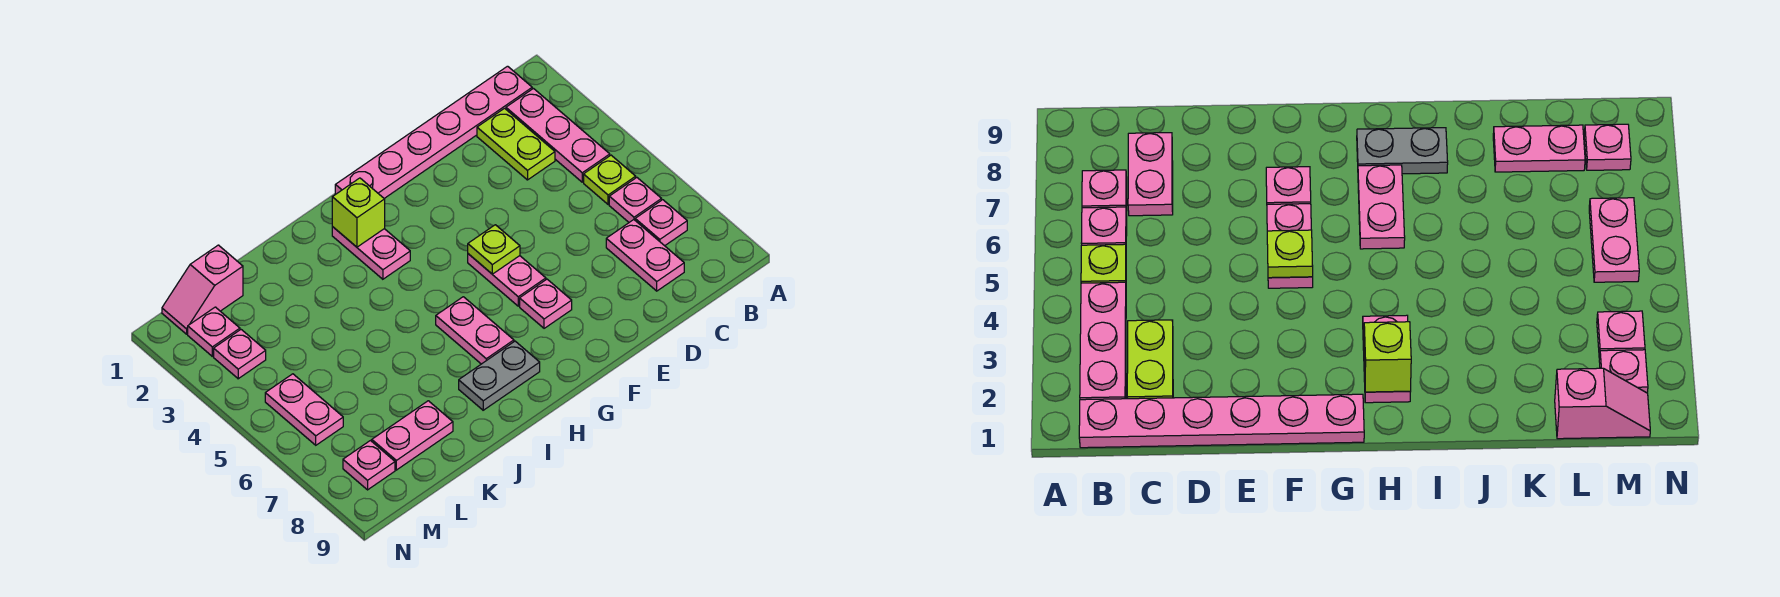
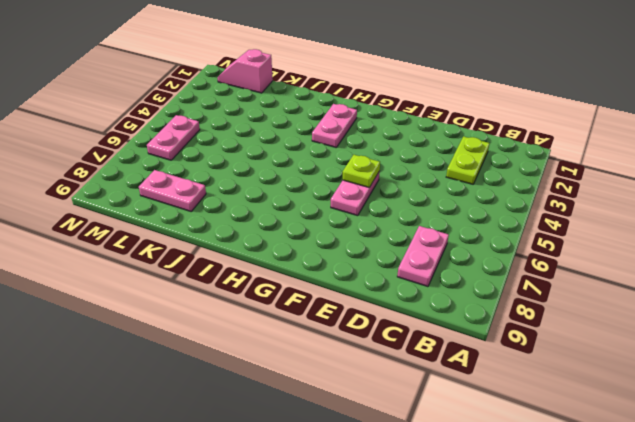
none -> pink 1x6 plate [335,66,532,198]
none -> pink 1x3 plate [506,89,610,182]
none -> lime 1x1 plate [584,155,636,205]

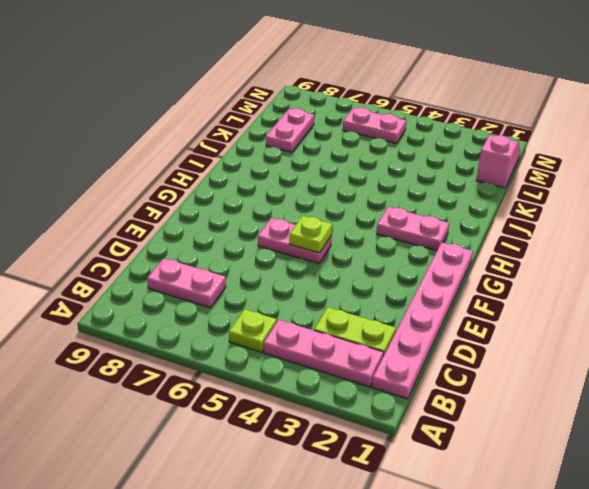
none -> pink 1x1 plate [609,178,662,222]
none -> pink 1x1 plate [635,200,687,246]
none -> pink 1x1 plate [520,279,572,328]

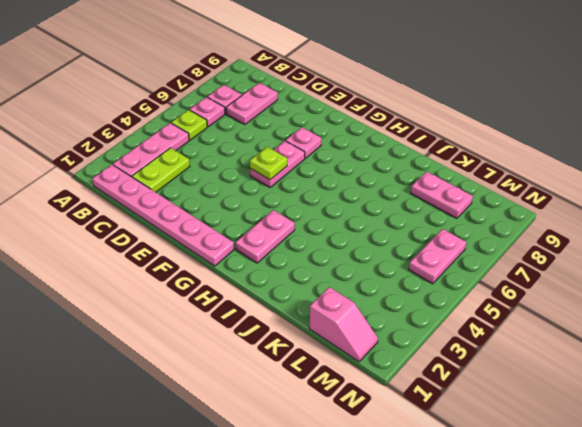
none -> pink 1x2 plate [436,297,514,364]
none -> grey 1x2 plate [459,341,540,410]
none -> pink 1x1 plate [188,307,240,356]

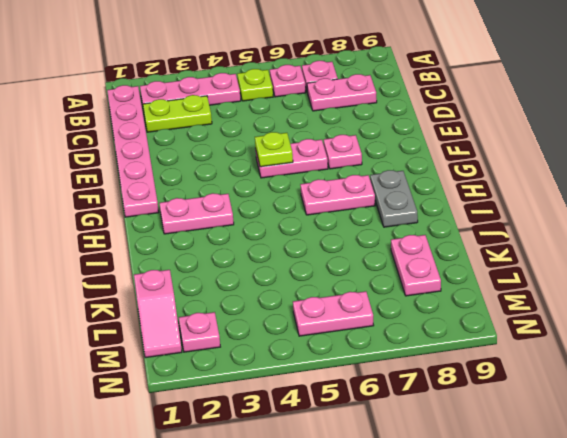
none -> pink 1x1 plate [214,330,266,379]
none -> pink 1x1 plate [343,441,395,490]
none -> lime 1x1 brick [332,178,385,247]

